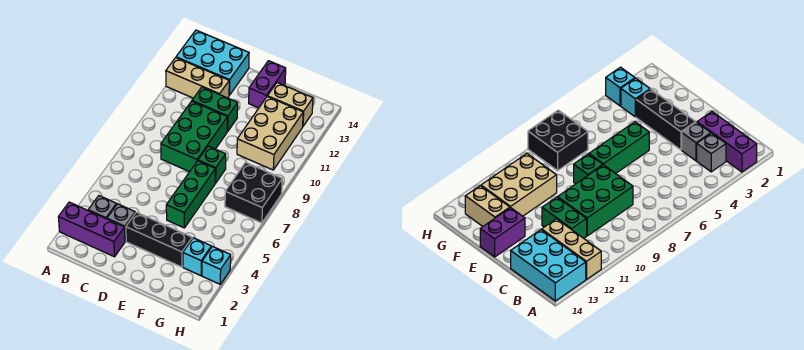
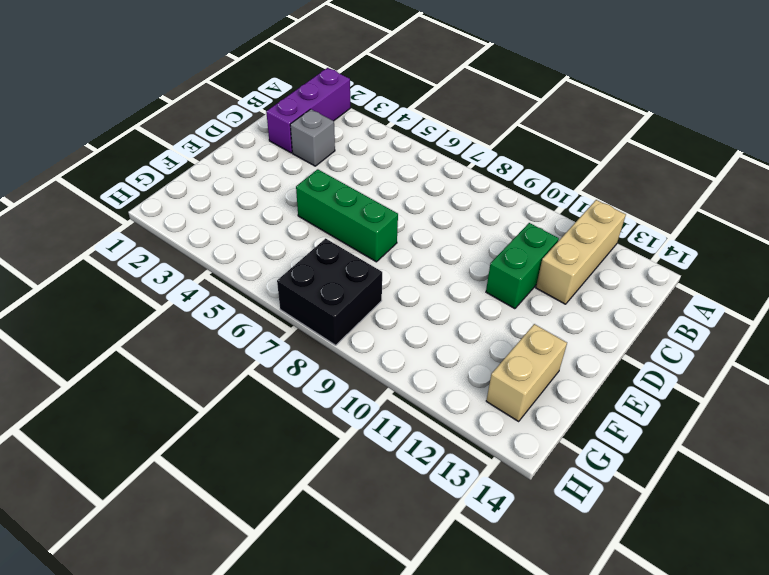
none -> cyan 2x3 brick [176,30,249,95]
none -> grey 1x1 brick [88,196,117,219]
none -> green 2x3 brick [161,101,228,172]

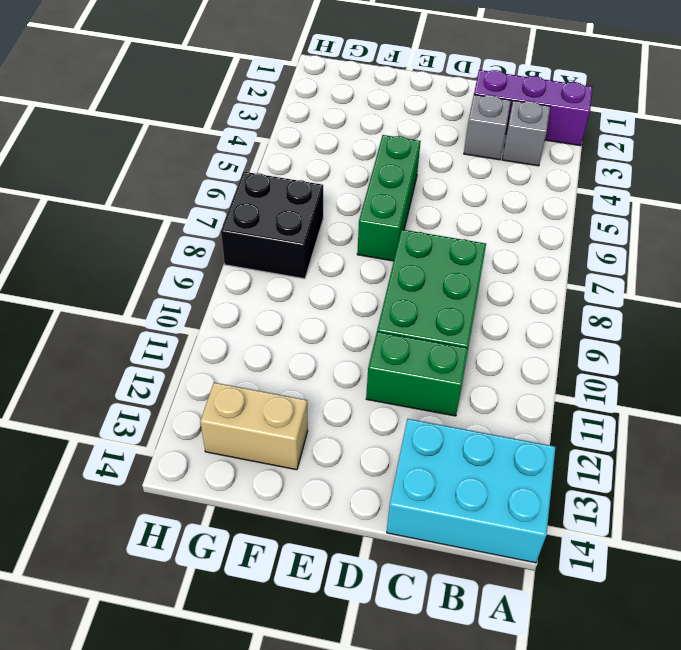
none -> tan 1x3 brick [166,58,229,98]
none -> black 1x3 brick [126,212,192,267]
none -> green 1x1 brick [198,146,226,183]

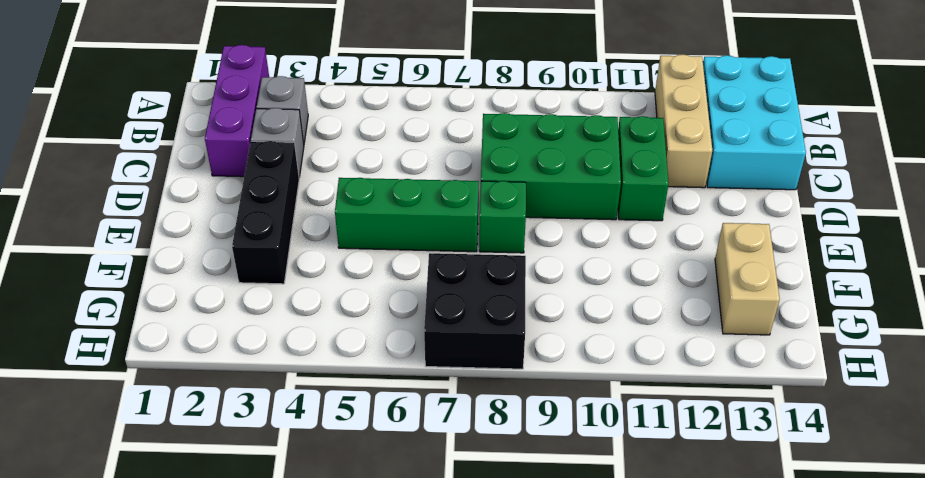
none -> purple 1x2 brick [249,61,286,108]
none -> tan 2x3 brick [237,97,303,170]
none -> cyan 1x1 brick [183,238,211,276]

